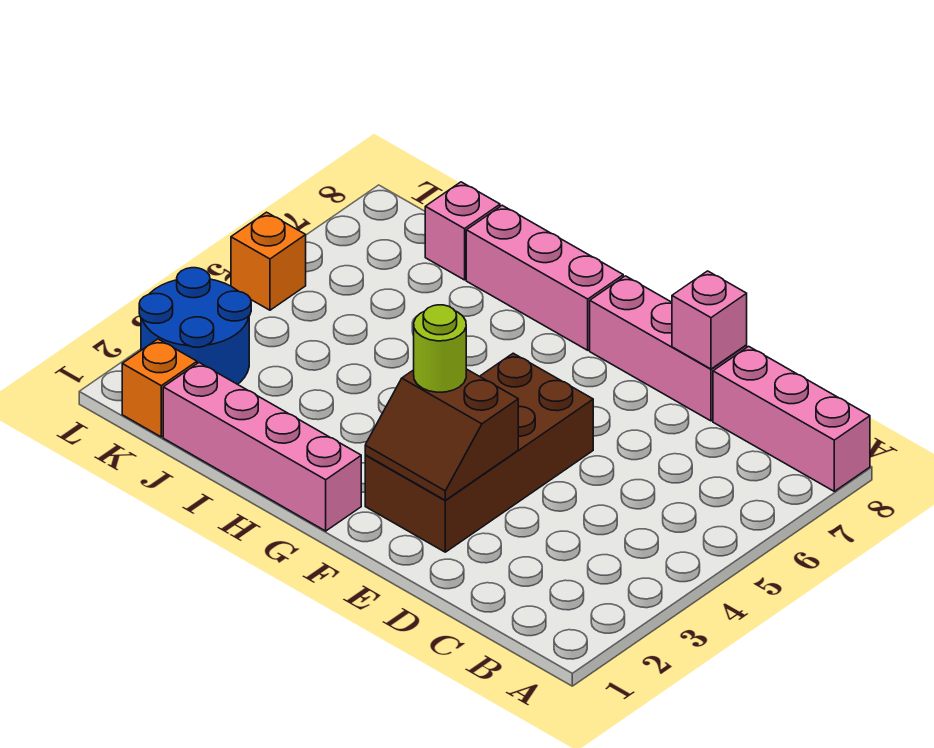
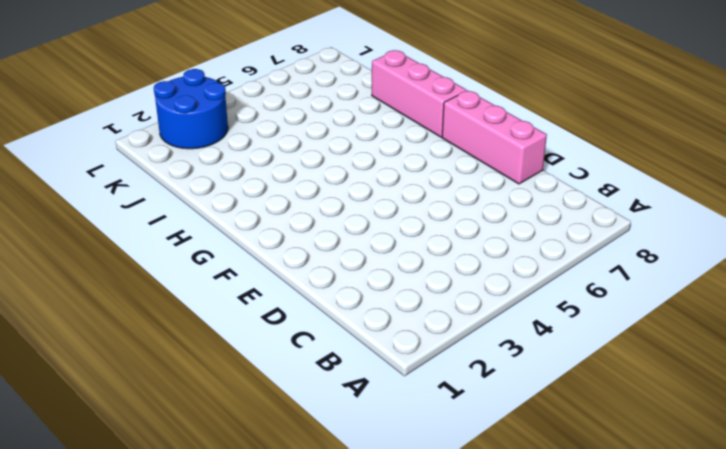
none -> pink 1x3 brick [713,346,870,491]
none -> brown 2x4 brick [365,353,593,552]
none -> pink 1x4 brick [163,363,361,531]

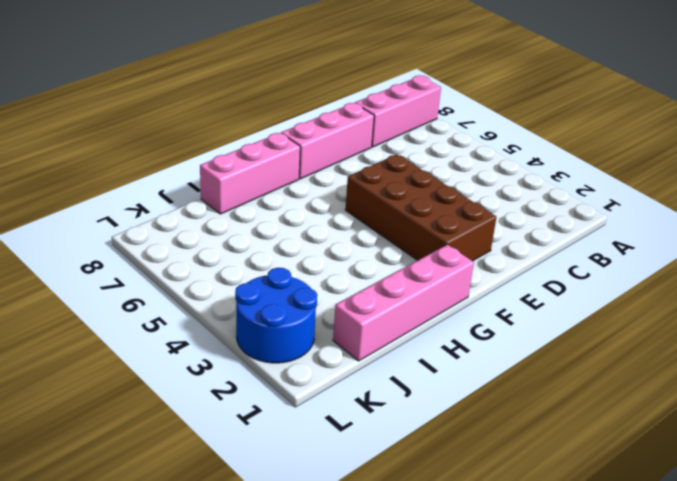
none -> pink 1x1 brick [425,182,500,280]
none -> orange 1x1 brick [122,339,197,437]
none -> orange 1x1 brick [231,212,306,310]

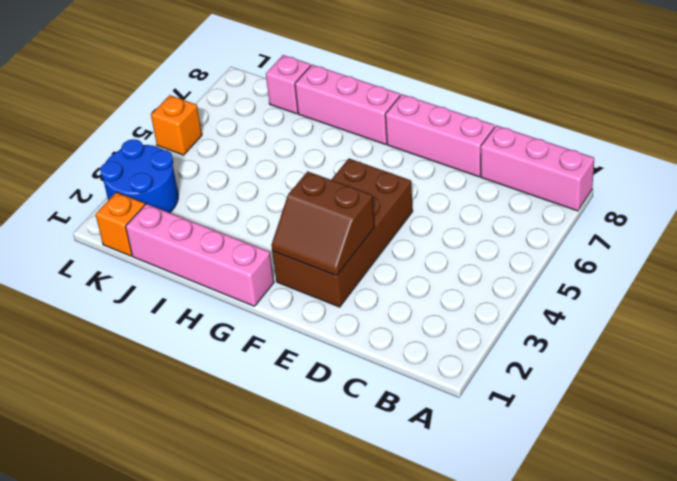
none -> pink 1x1 brick [672,271,747,369]
none -> lime 1x1 round brick [414,305,466,392]

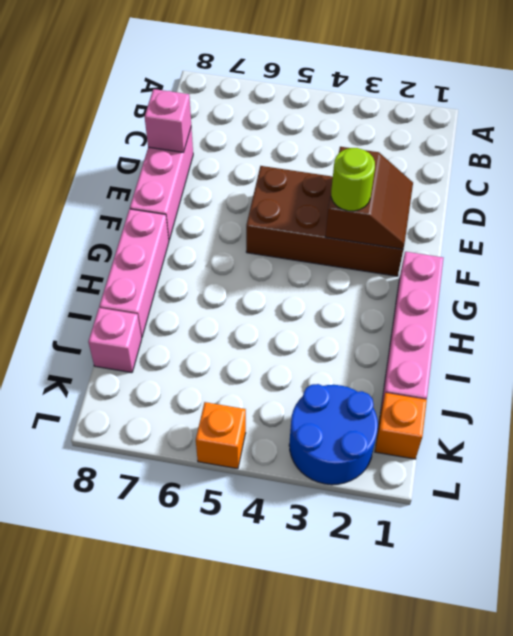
none -> pink 1x3 brick [713,346,870,491]

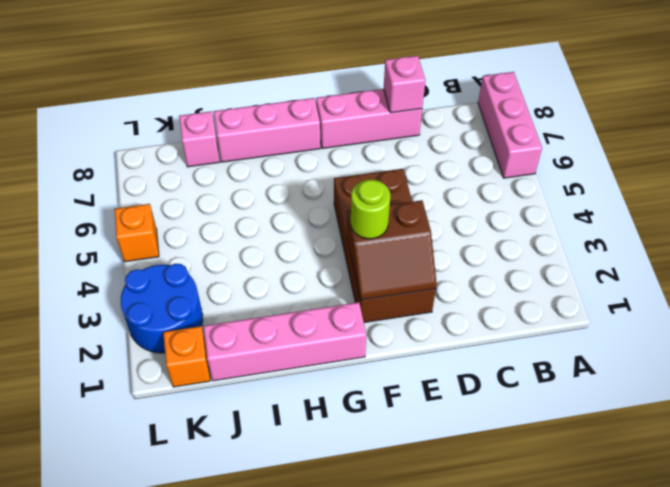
pink 1x3 brick [478,72,542,178] -> pink 1x3 brick turned to [713,346,870,491]

